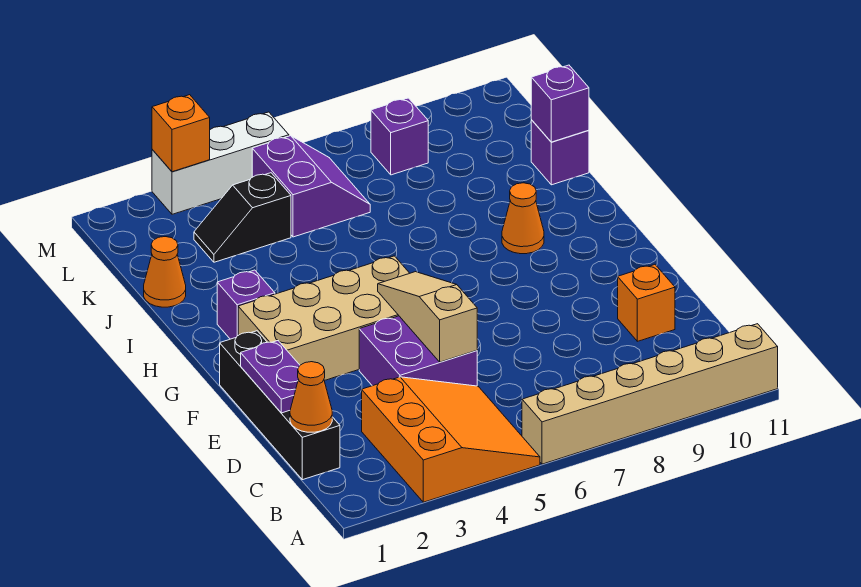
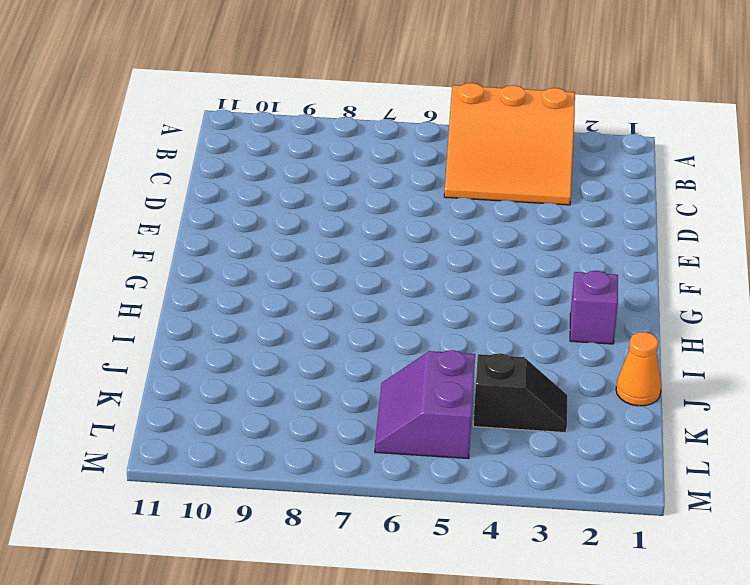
orange 3x3 slope [444,83,575,205] -> orange 3x3 slope turned to [362,377,540,502]
none -> tan 1x6 brick [522,324,778,464]
none -> black 1x4 brick [220,331,340,480]
none -> purple 2x2 brick [359,316,477,386]

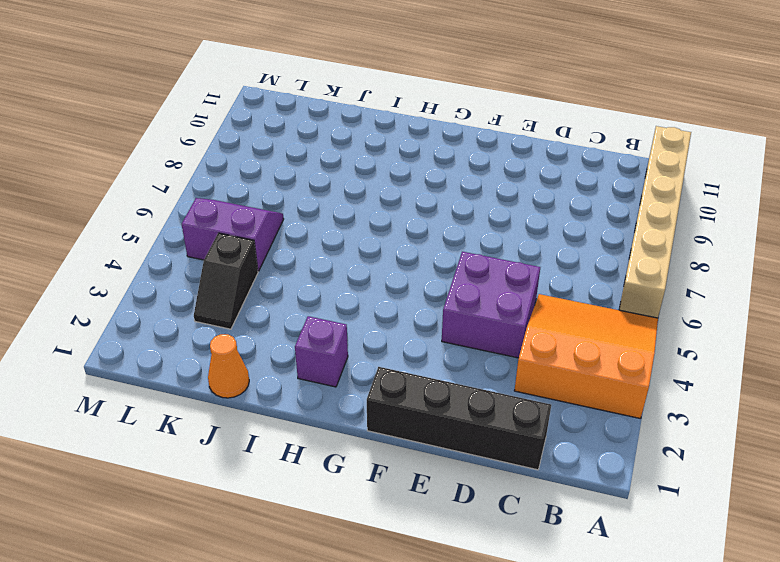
none -> orange 1x1 brick [618,265,675,341]
none -> tan 2x4 brick [238,256,410,381]
none -> orange 1x1 cone [502,183,544,254]

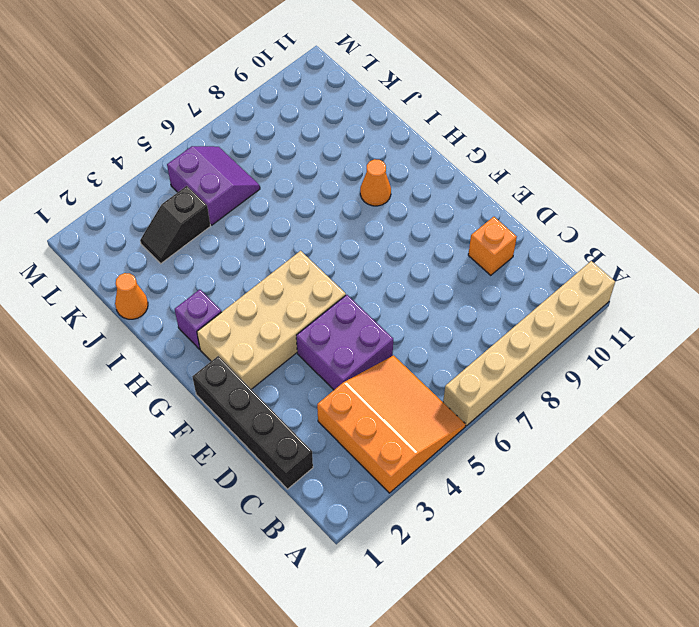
none -> purple 1x1 brick [531,120,589,185]
none -> purple 1x1 brick [371,98,428,175]
none -> white 1x3 brick [152,112,289,214]

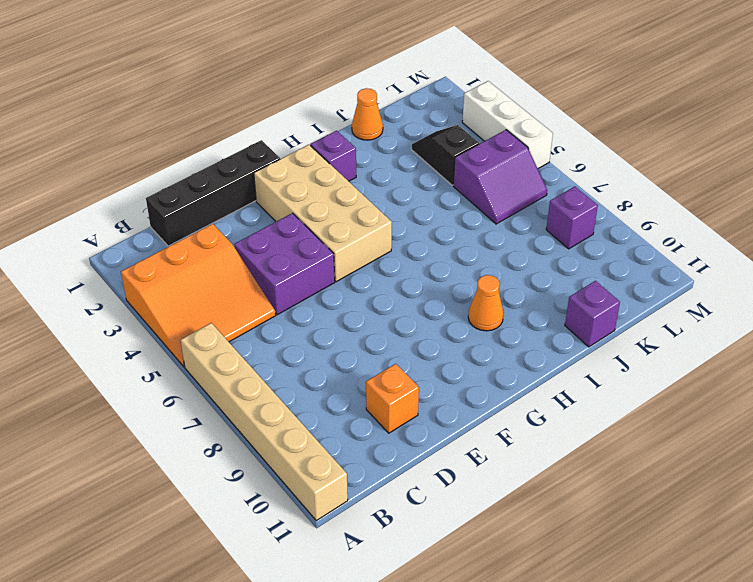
none -> orange 1x1 cone [290,362,332,432]
none -> purple 1x2 plate [241,341,300,413]
none -> tan 1x3 slope [378,272,477,362]

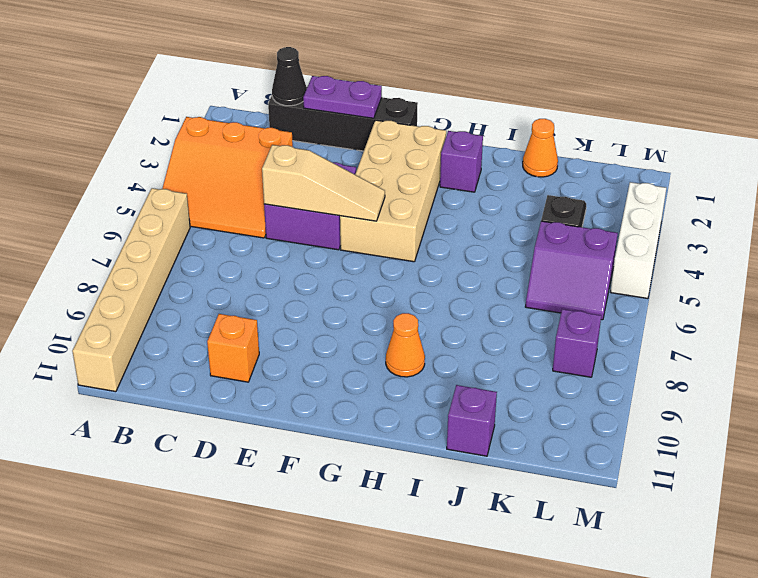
black 1x1 cone [272,47,307,106] -> orange 1x1 cone [290,362,332,432]
none -> purple 1x1 brick [531,65,589,142]
none -> orange 1x1 brick [152,95,210,172]

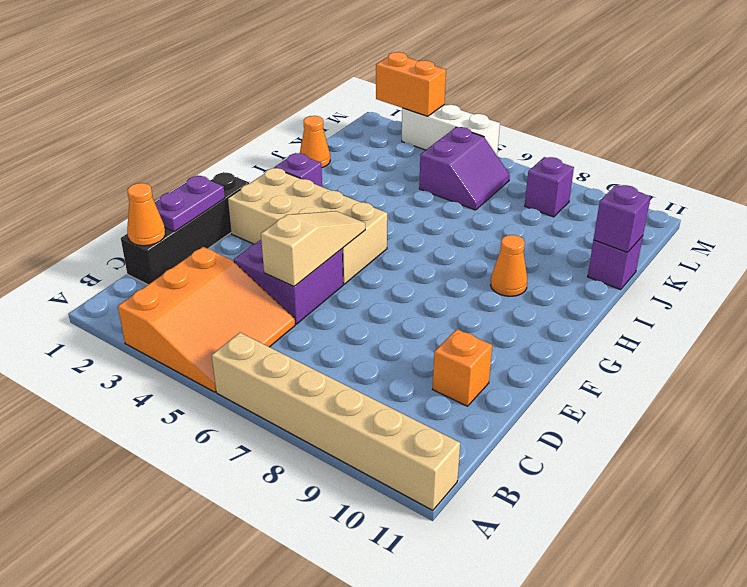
orange 1x2 brick [376,52,446,116] -> orange 1x1 brick [152,95,210,172]
none -> black 1x2 slope [194,173,291,262]

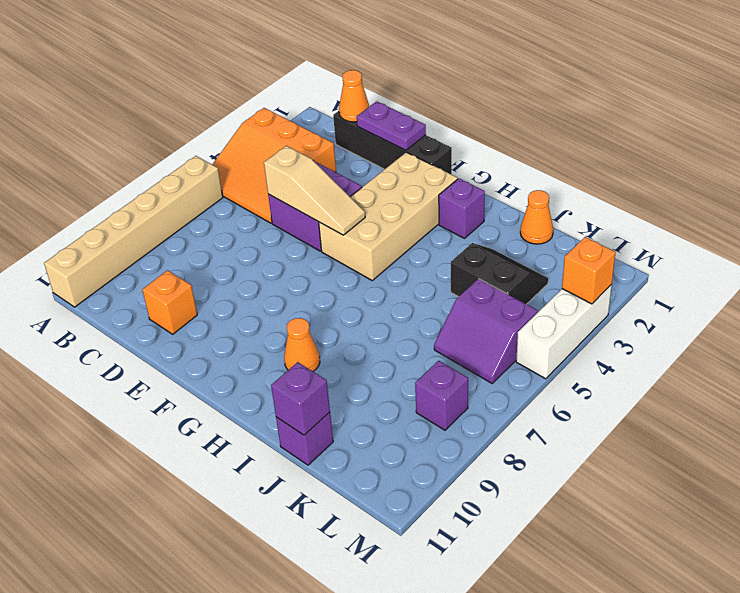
black 2x2 slope [451,243,548,304] -> black 1x2 slope [194,173,291,262]

